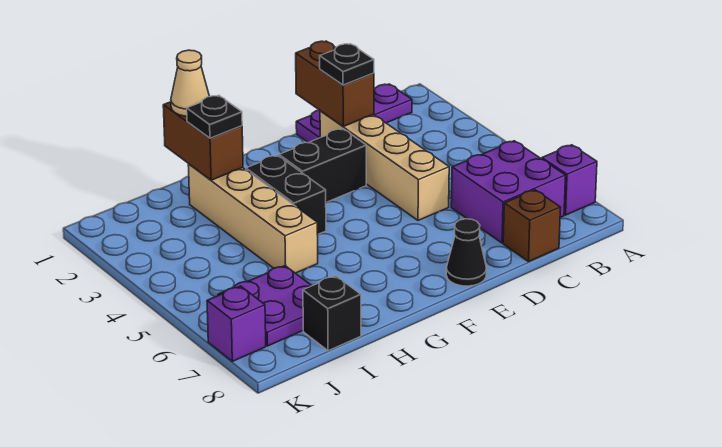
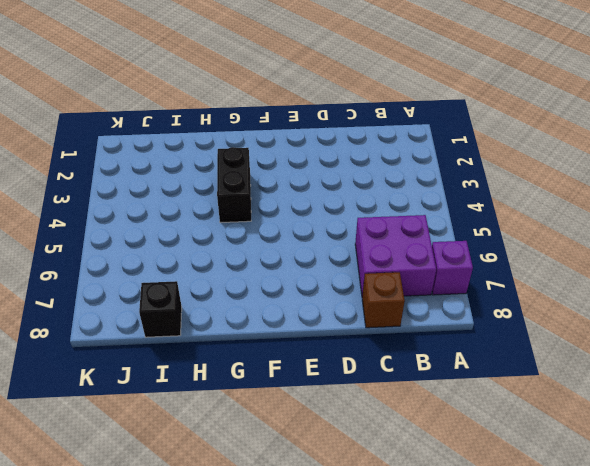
none -> purple 1x3 plate [296,84,412,143]
none -> tan 1x4 brick [320,111,449,220]
none -> black 1x2 brick [279,129,366,202]

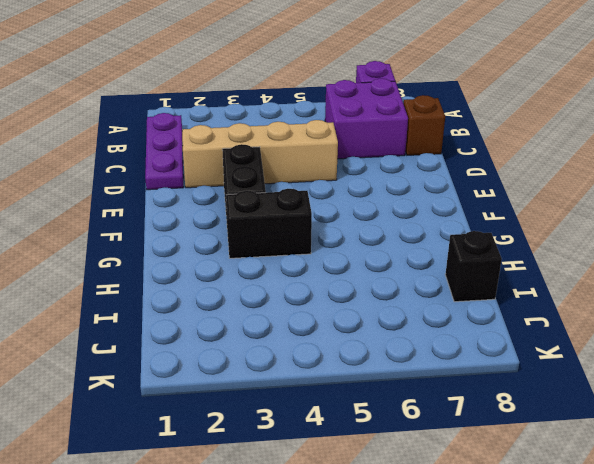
none -> black 1x1 cone [446,219,486,286]
none -> tan 1x4 brick [188,164,318,273]
none -> purple 2x2 plate [218,266,312,346]

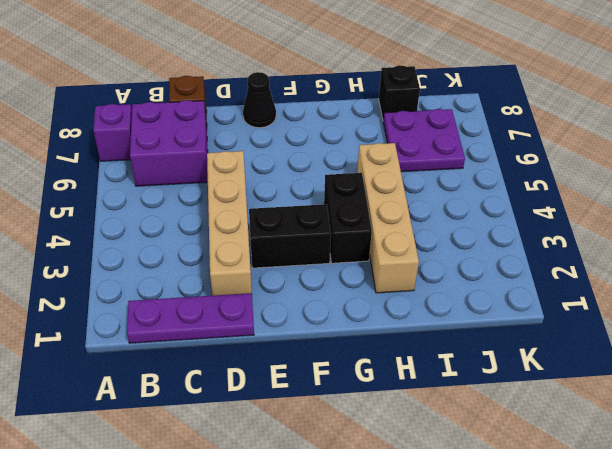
none -> purple 1x1 brick [207,286,266,361]
none -> brown 1x2 brick [296,41,374,126]
none -> brown 1x2 brick [163,102,243,180]

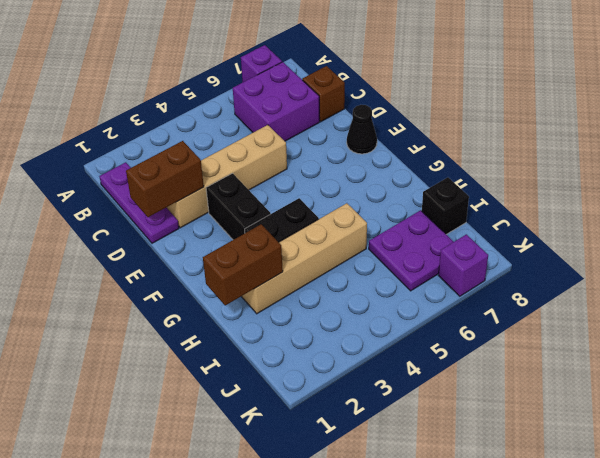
none -> black 1x1 plate [320,44,374,85]
none -> tan 1x1 cone [171,50,209,116]
none -> black 1x1 plate [187,95,242,138]

